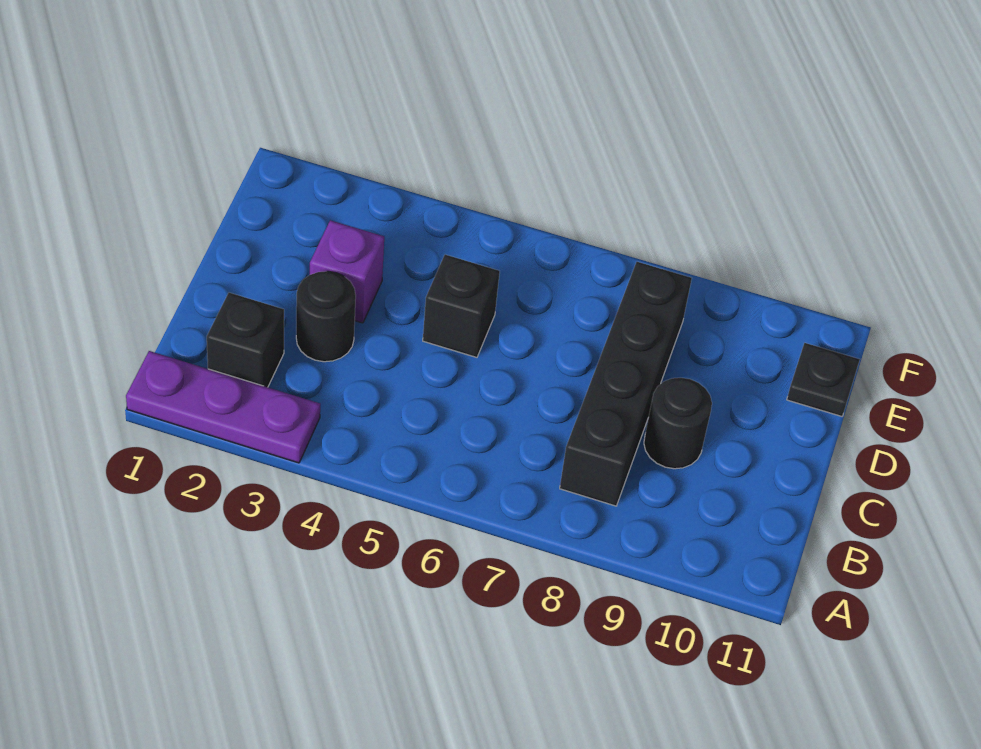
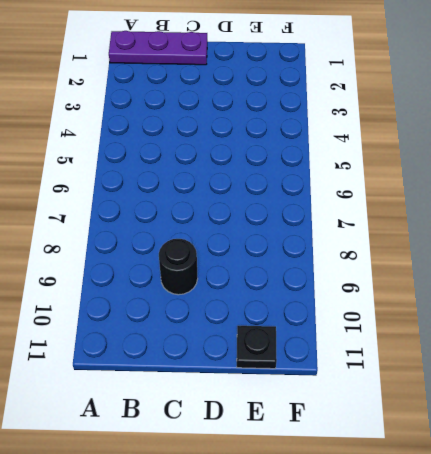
purple 1x3 plate [109,31,207,65] -> purple 1x3 plate turned to [126,351,320,463]
none -> black 1x1 brick [207,293,284,387]
none -> black 1x4 brick [560,262,692,506]

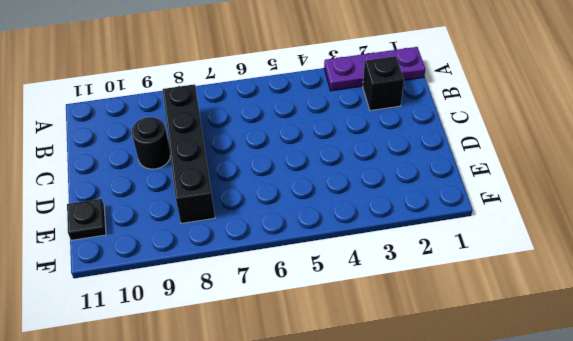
none -> black 1x1 round brick [296,271,356,362]
none -> purple 1x1 brick [310,220,384,323]

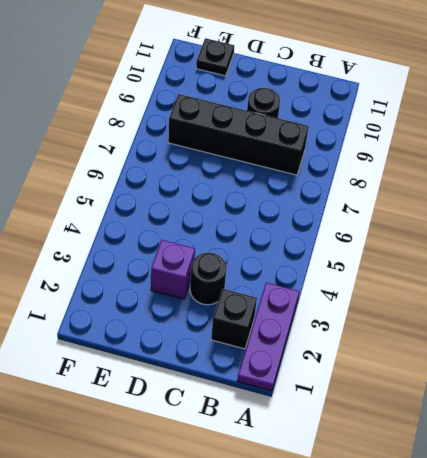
none -> black 1x1 brick [423,255,500,357]

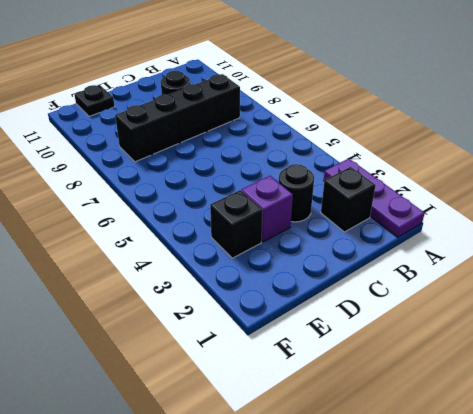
black 1x1 brick [210,190,263,258] -> black 1x1 brick moved to [423,255,500,357]

